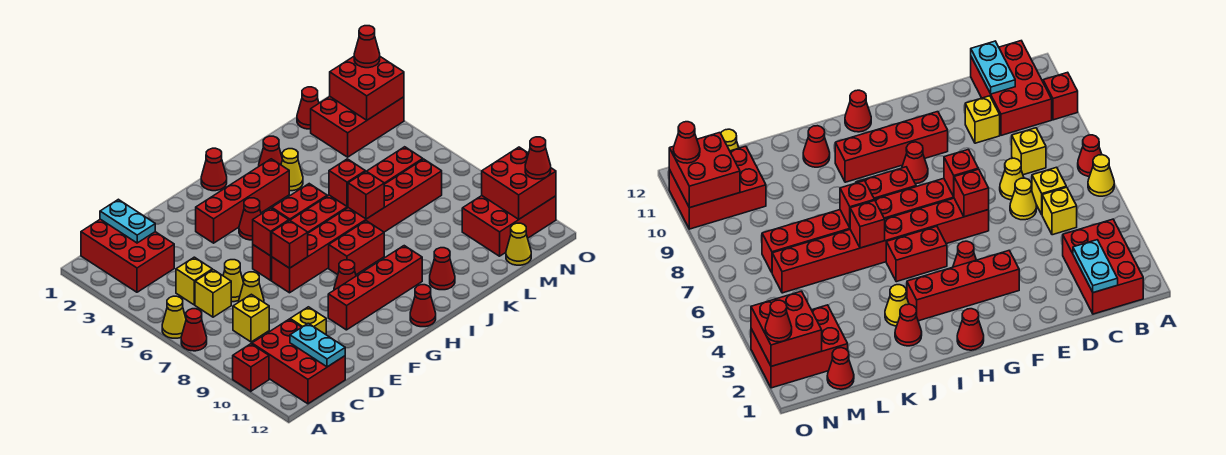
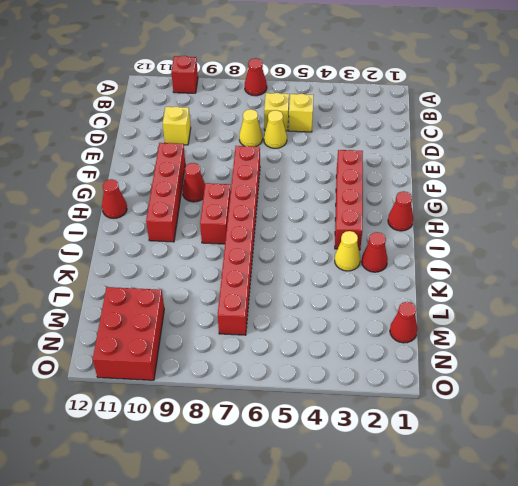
none -> yellow 1x1 cone [162,296,186,338]
none -> red 2x3 brick [81,219,174,292]
none -> red 2x3 brick [252,319,345,404]
none -> yellow 1x1 brick [233,294,269,342]

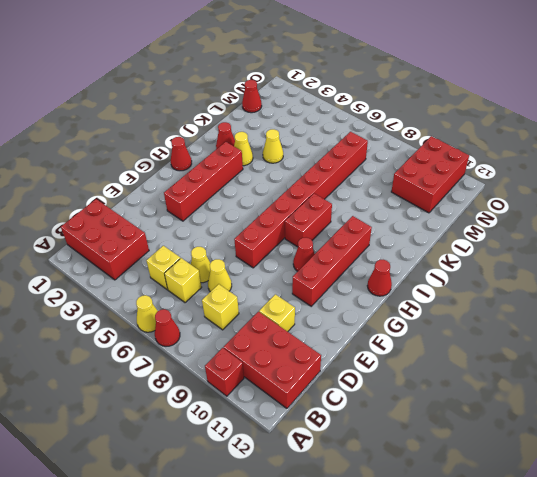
yellow 1x1 cone [263,129,283,163] -> yellow 1x1 cone moved to [506,223,531,265]
none -> red 1x8 brick [253,147,423,280]
none -> red 1x1 cone [239,198,261,240]
none -> red 1x2 brick [272,184,327,221]
none -> red 1x1 cone [430,248,455,290]

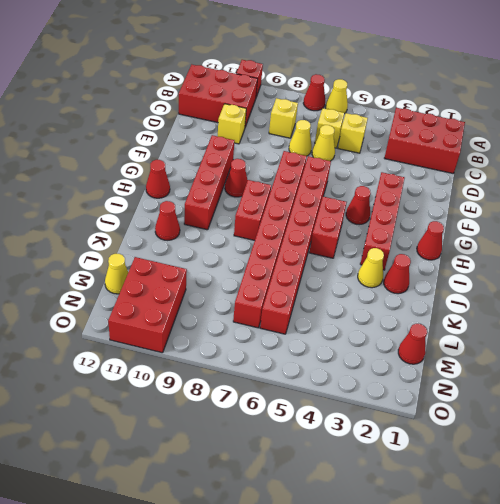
none -> red 2x3 brick [311,97,404,157]
none -> cyan 1x2 plate [100,199,155,243]
none -> cyan 1x2 plate [290,323,345,367]
none -> red 1x1 brick [253,208,289,256]

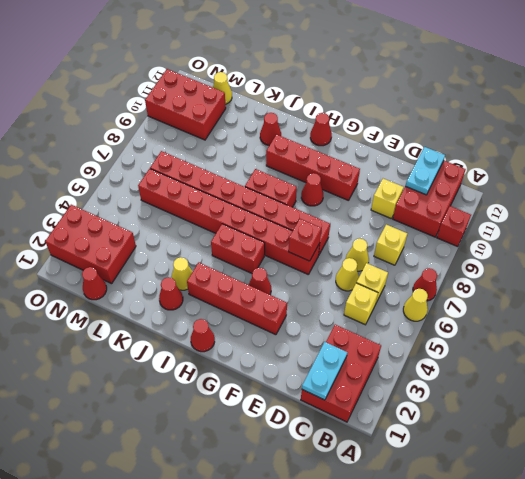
none -> red 1x1 brick [271,221,308,268]
none -> red 1x1 brick [329,159,365,207]
none -> red 1x1 brick [348,171,384,219]
none -> red 2x2 brick [330,57,404,120]

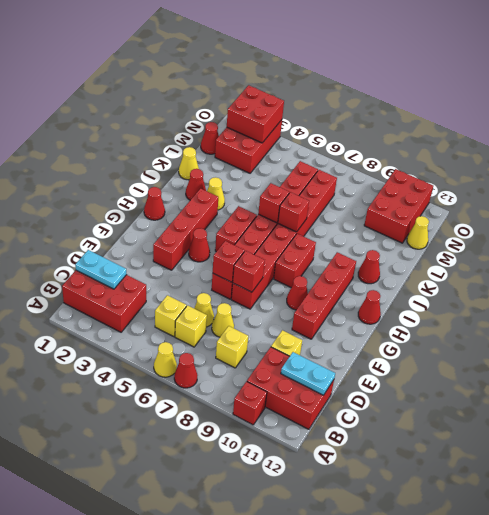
yellow 1x1 cone [179,147,199,180] -> none
none -> red 2x2 brick [482,147,556,219]
none -> red 1x1 cone [354,26,380,68]
none -> red 1x1 cone [525,137,551,179]

